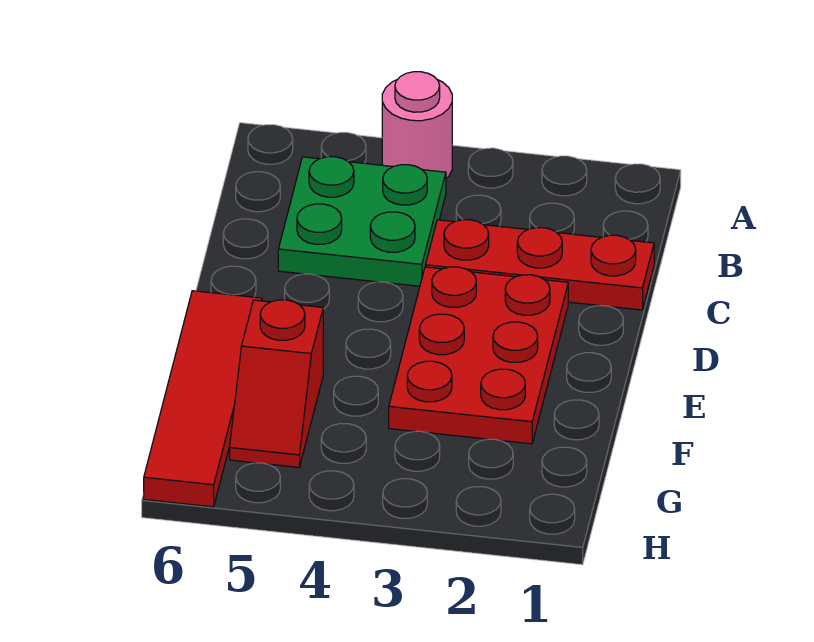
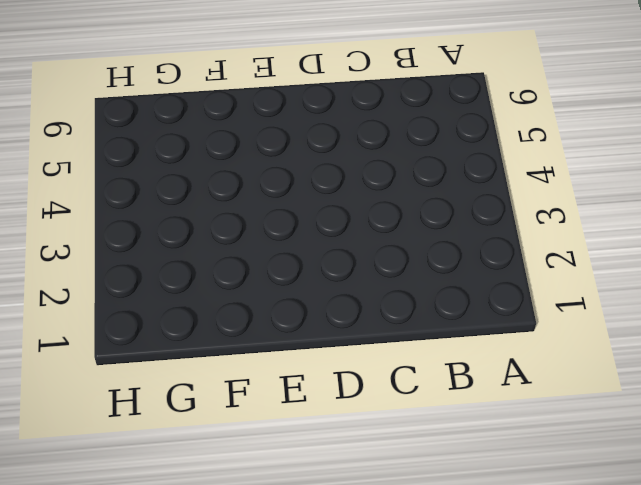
none -> pink 1x1 round brick [382,72,452,178]
none -> green 2x2 plate [278,157,446,286]

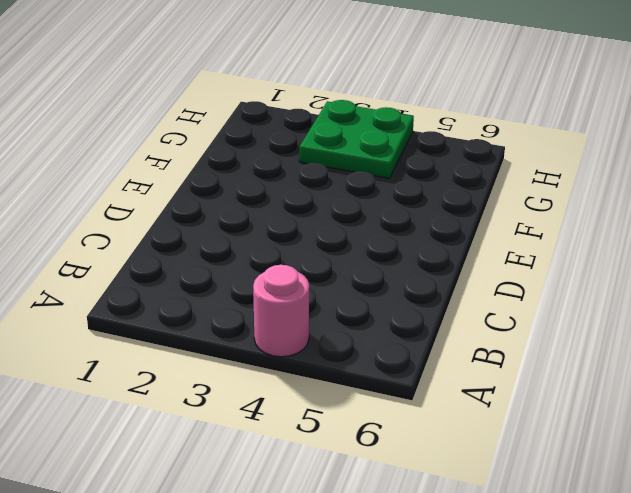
green 2x2 plate [299,100,414,178] -> green 2x2 plate moved to [278,157,446,286]
none -> red 1x3 plate [425,220,654,310]
none -> red 2x3 plate [389,267,568,444]

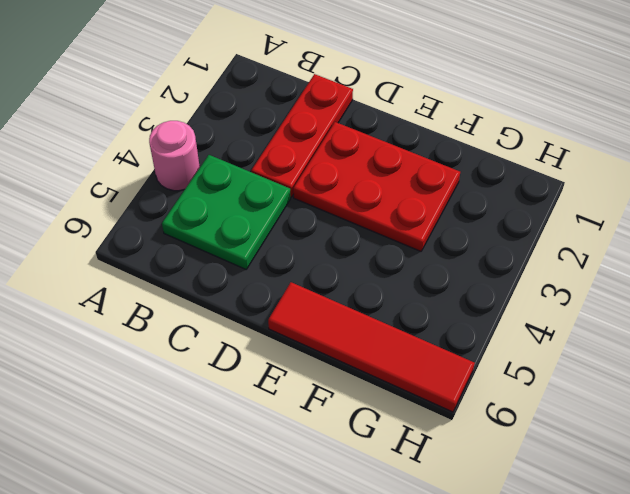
none -> red 1x2 slope [230,300,323,467]

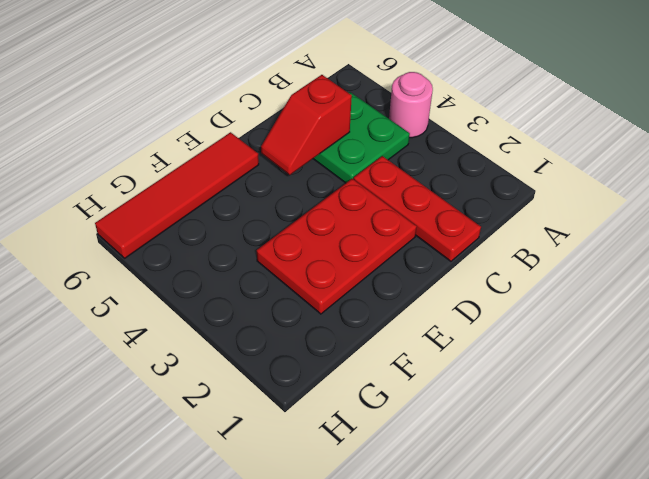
red 1x2 slope [261,75,352,175] -> red 1x2 slope moved to [230,300,323,467]

